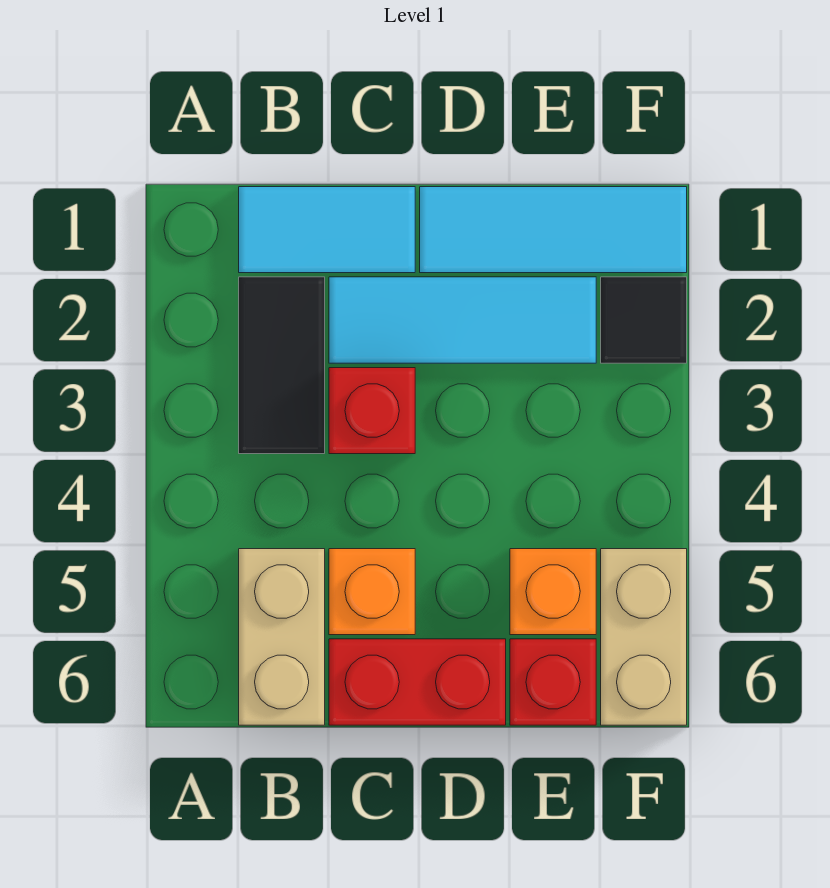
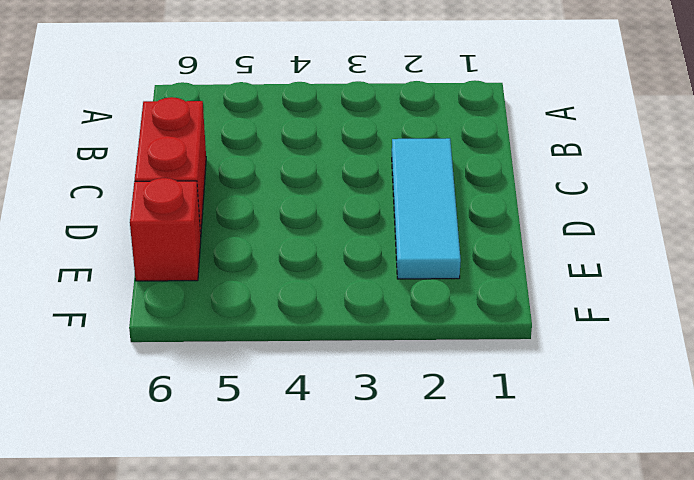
none -> cyan 1x2 tile [239,187,415,273]
none -> black 1x2 tile [239,277,325,454]
none -> tan 1x2 brick [239,549,325,725]

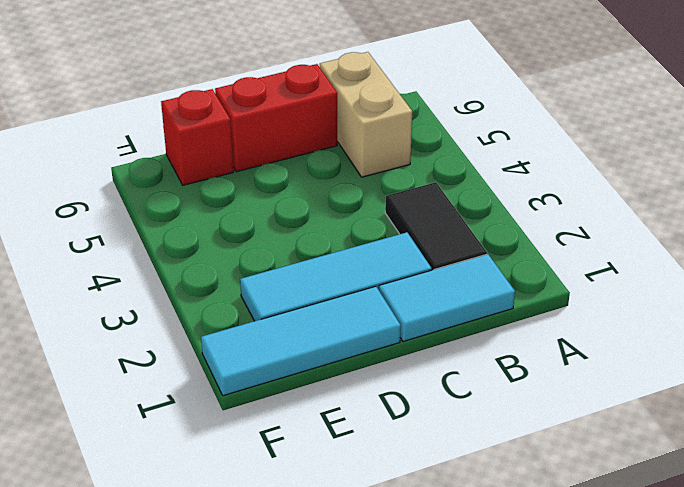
none -> red 1x1 brick [329,368,415,454]
none -> orange 1x1 brick [329,549,415,635]
none -> orange 1x1 brick [510,549,596,635]

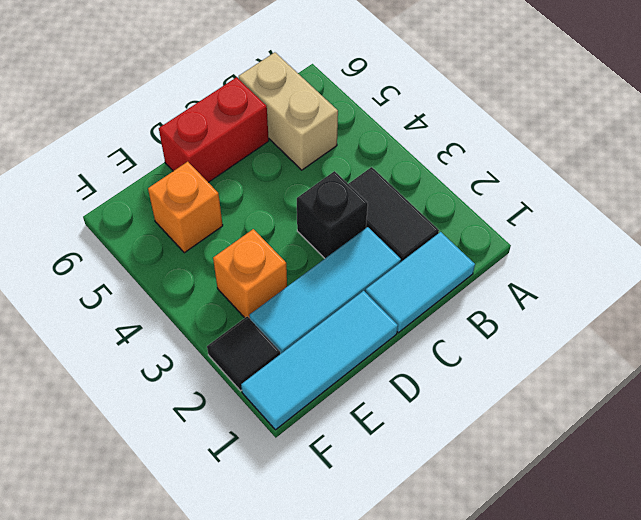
black 1x1 brick [297,171,368,258] -> red 1x1 brick [329,368,415,454]
orange 1x1 brick [213,229,287,318] -> orange 1x1 brick moved to [329,549,415,635]
none -> red 1x1 brick [510,639,596,725]
none -> tan 1x2 brick [601,549,687,725]

